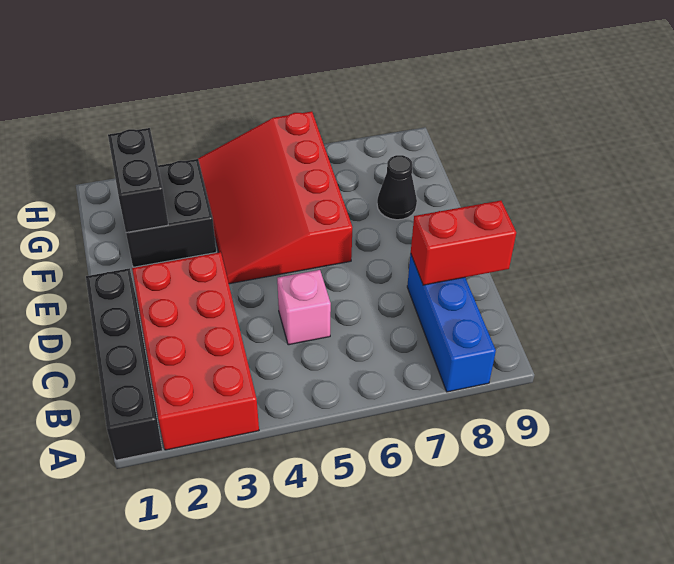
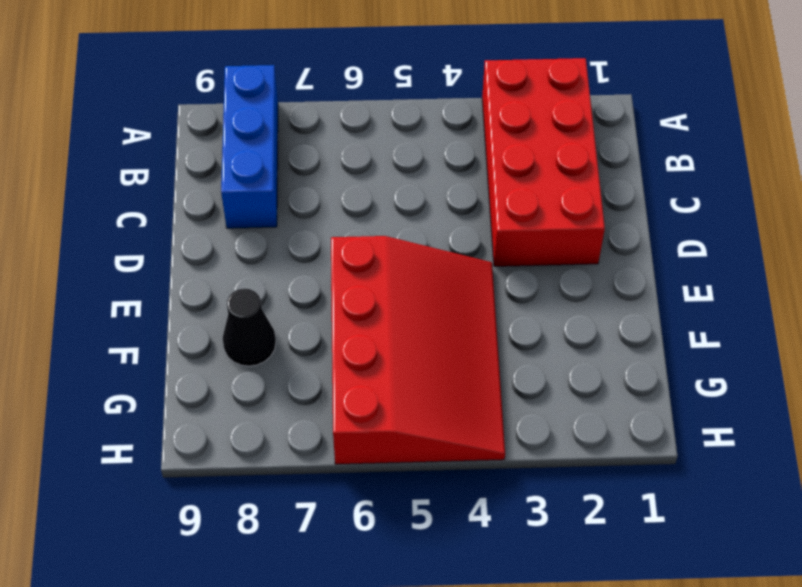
none -> black 1x4 brick [86,268,162,460]
none -> pink 1x1 brick [277,270,331,345]

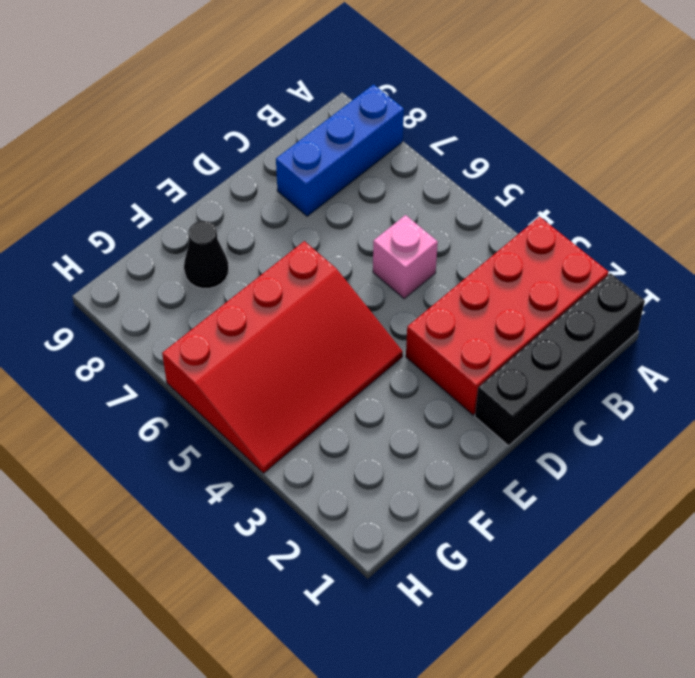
none -> black 2x2 brick [126,159,216,267]
none -> red 1x2 brick [411,201,516,285]

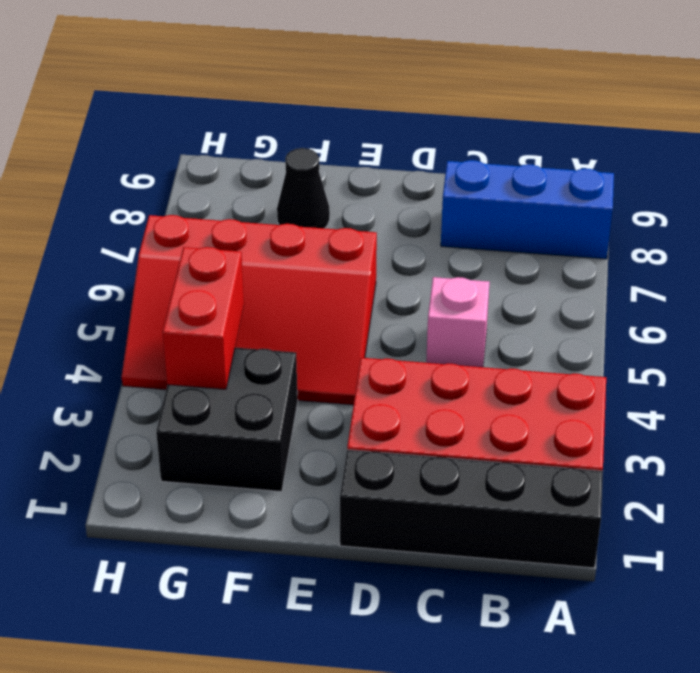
red 1x2 brick [162,247,244,389] -> red 1x2 brick moved to [411,201,516,285]
none -> black 1x2 brick [108,128,168,232]

